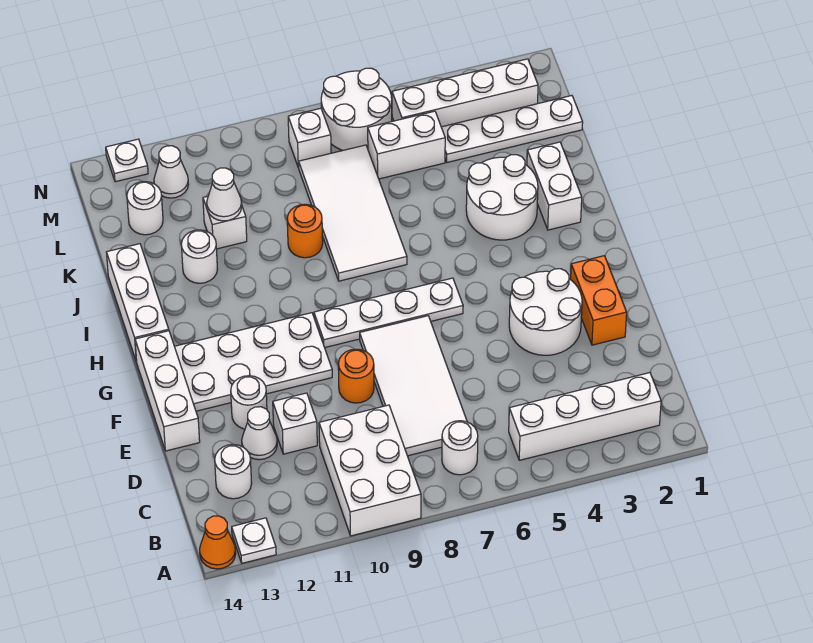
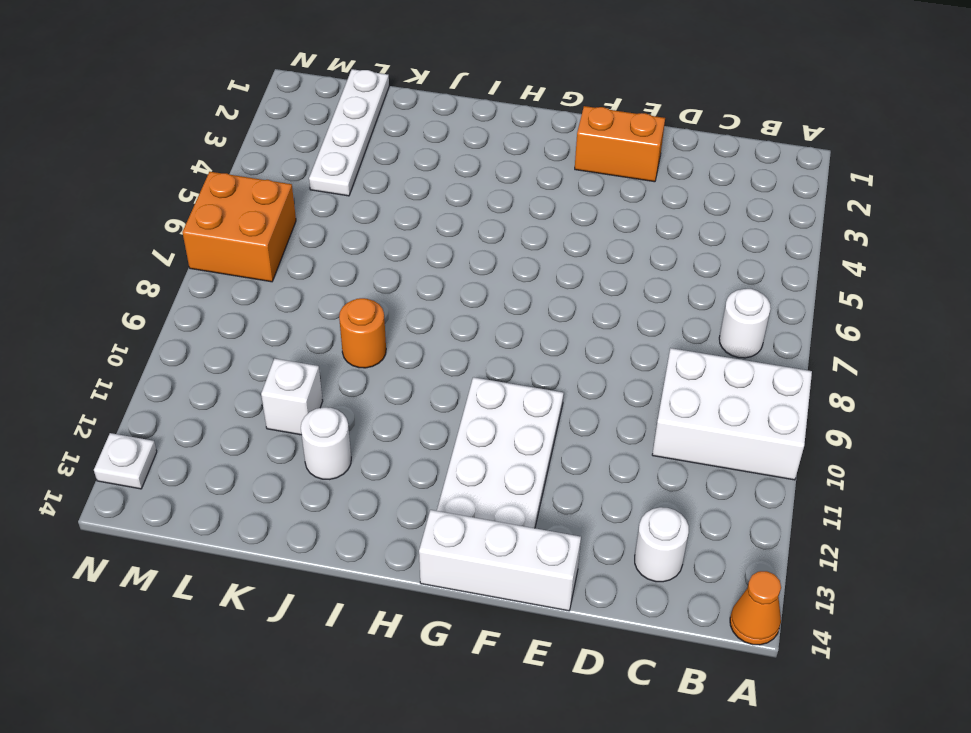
orange 2x2 brick [182,172,296,282] -> white 2x2 round brick [321,68,392,150]
none -> white 1x1 plate [232,518,276,563]
none -> white 1x4 brick [509,373,661,460]
none -> white 2x4 tile [360,316,467,456]
none -> white 1x1 brick [273,393,317,454]

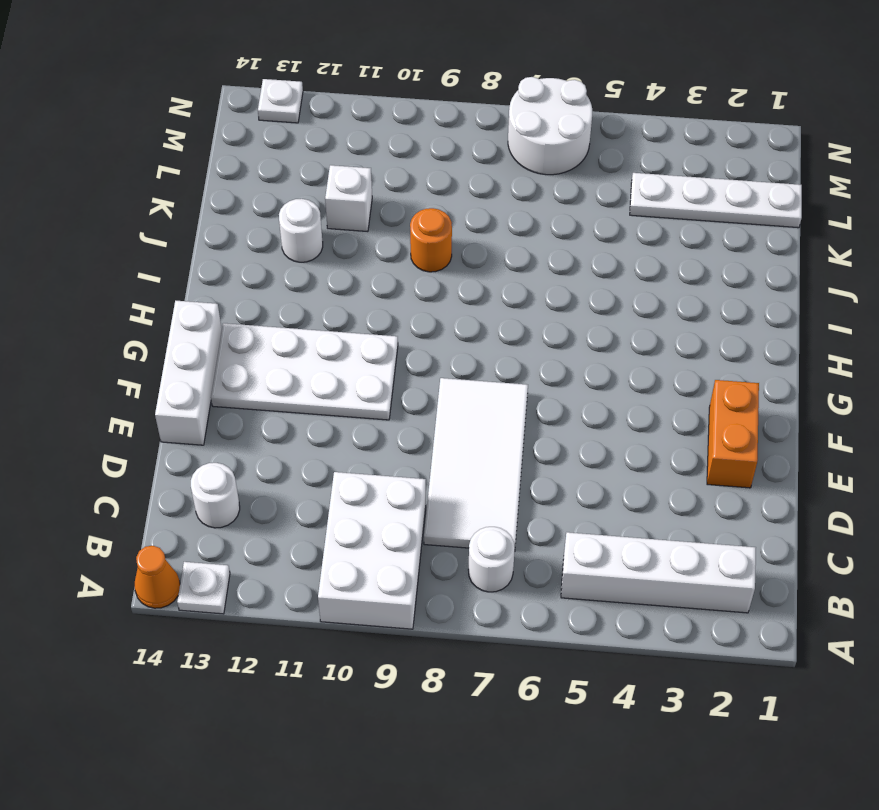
none -> white 1x1 brick [273,393,317,454]
none -> white 1x1 cone [242,407,277,460]
none -> white 2x2 round brick [509,269,582,355]
none -> orange 1x1 round brick [338,349,374,403]

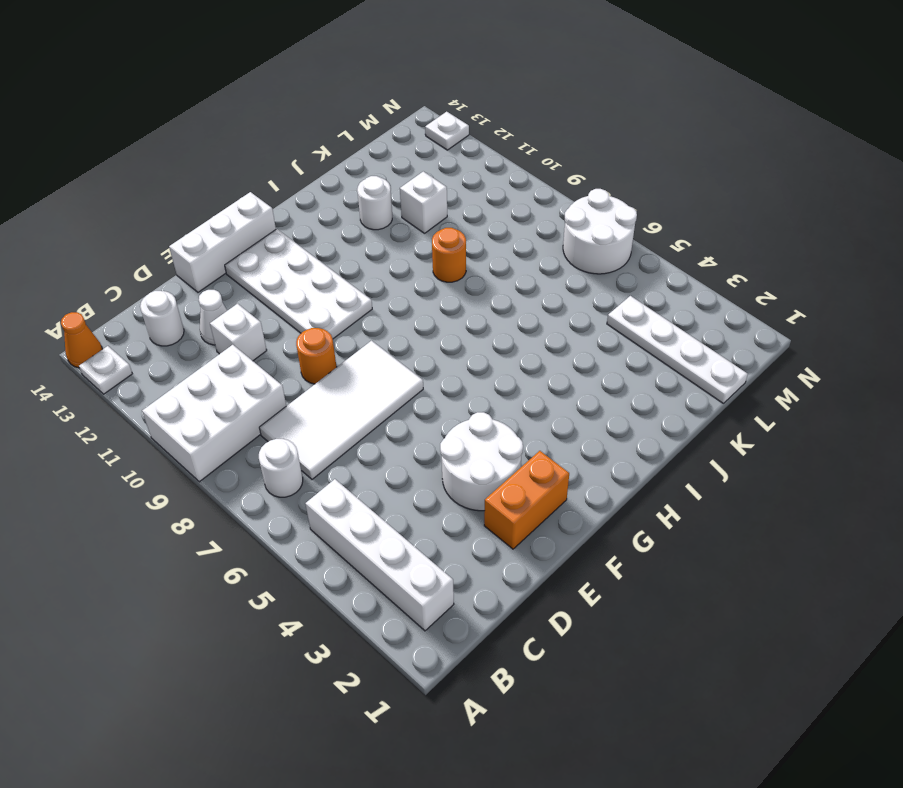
none -> white 1x1 round brick [231,376,267,429]
none -> white 1x4 plate [314,278,463,348]
none -> white 1x3 brick [107,244,169,362]
none -> white 1x2 brick [527,142,582,230]

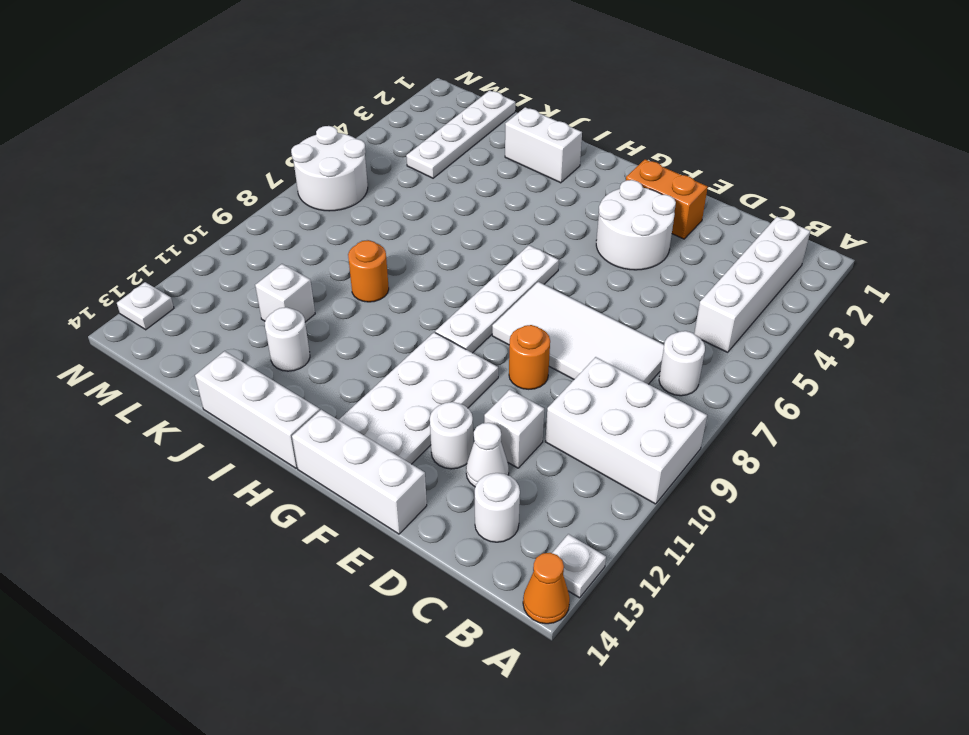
none -> white 2x2 round brick [466,155,538,240]
none -> white 2x4 tile [299,145,407,281]
none -> white 1x2 brick [368,111,445,179]
none -> white 1x1 round brick [127,182,163,235]

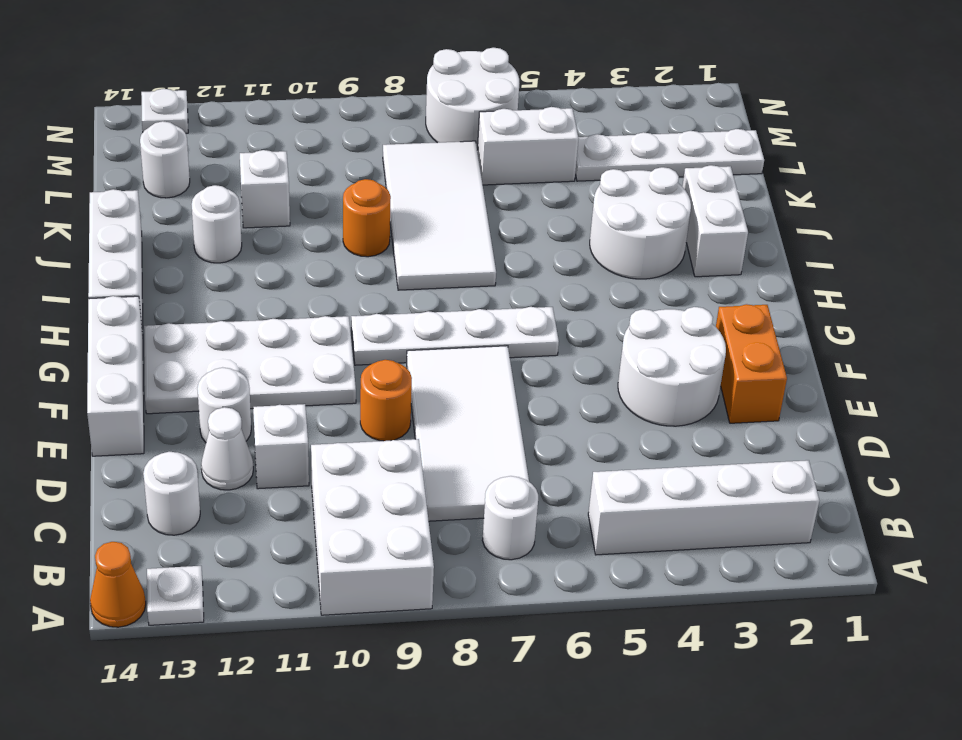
none -> white 1x4 brick [392,59,538,127]
none -> white 1x1 brick [288,108,331,168]
none -> white 1x1 cone [154,146,189,198]
none -> white 1x1 cone [207,168,242,221]

